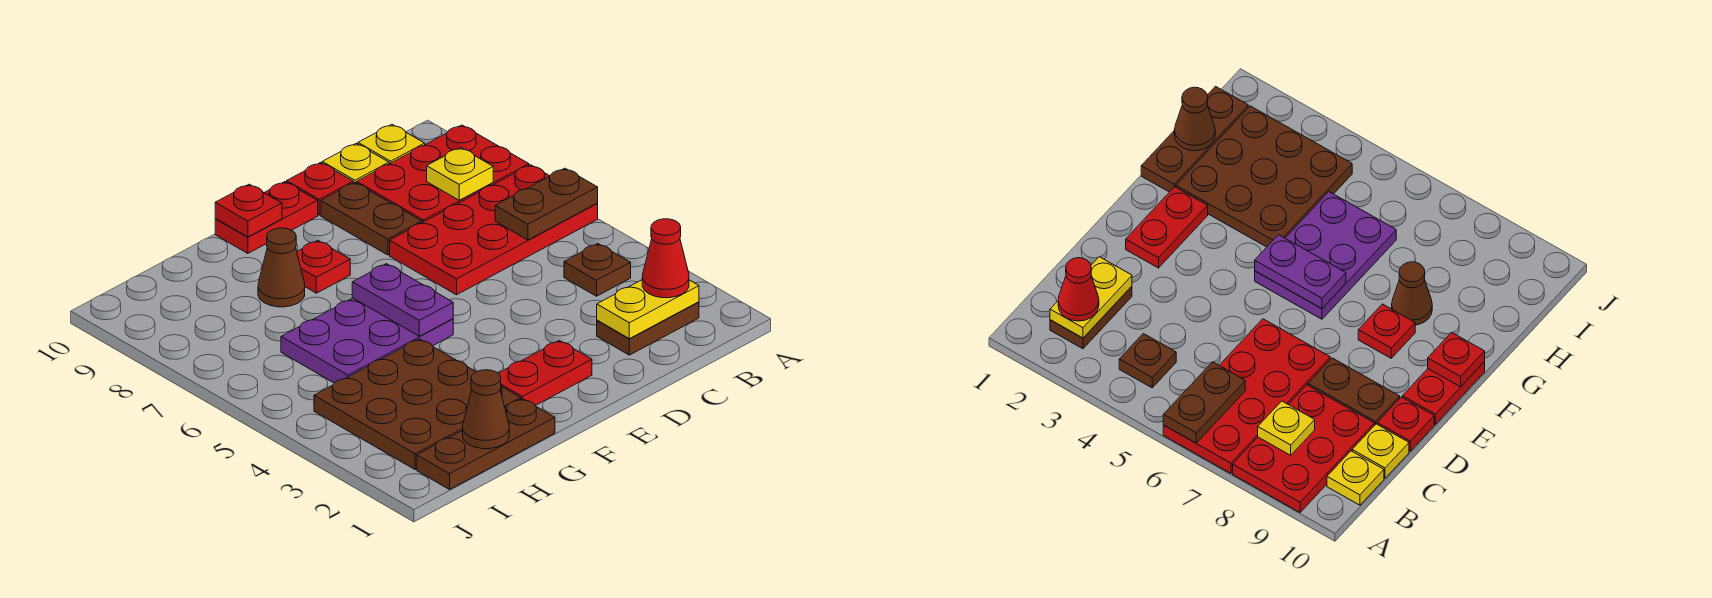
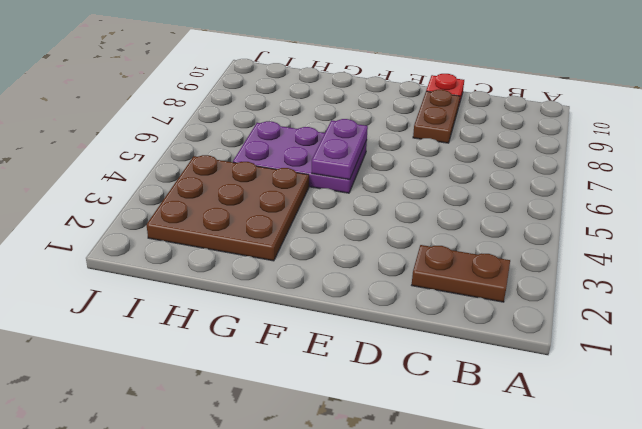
none -> red 2x4 plate [390,165,598,295]
none -> red 2x3 plate [357,125,529,223]
none -> brown 1x1 plate [564,244,631,296]

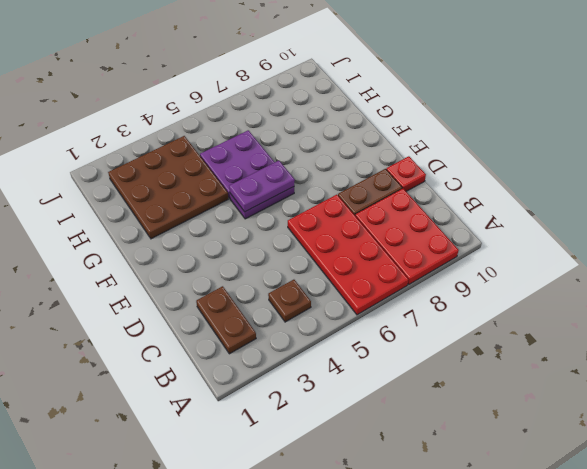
none -> yellow 1x1 plate [358,124,425,164]
none -> yellow 1x1 plate [322,143,389,183]
none -> red 1x2 plate [498,341,592,405]

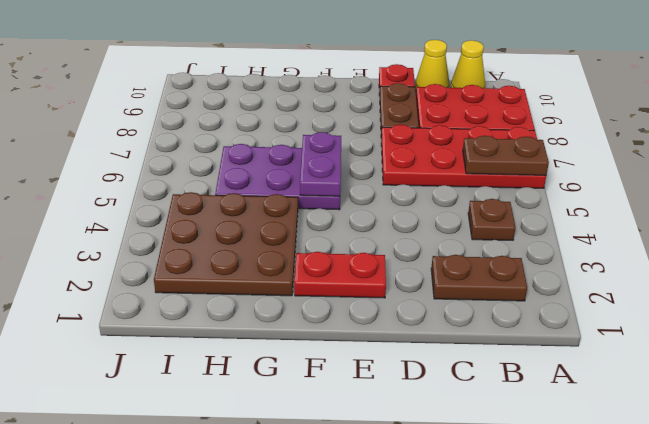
yellow 1x1 cone [451,40,485,88] -> yellow 1x1 plate [358,124,425,164]
yellow 1x1 cone [415,40,449,91] -> yellow 1x1 plate [322,143,389,183]
none -> red 1x2 plate [215,182,318,253]
none -> red 1x1 plate [297,240,350,293]
none -> brown 1x3 plate [417,399,555,489]

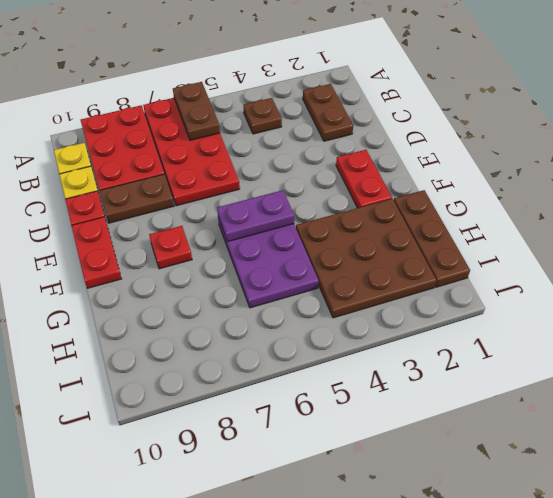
none -> brown 1x1 cone [258,228,305,307]
none -> yellow 1x2 plate [597,280,699,339]
none -> yellow 1x1 plate [427,148,493,200]

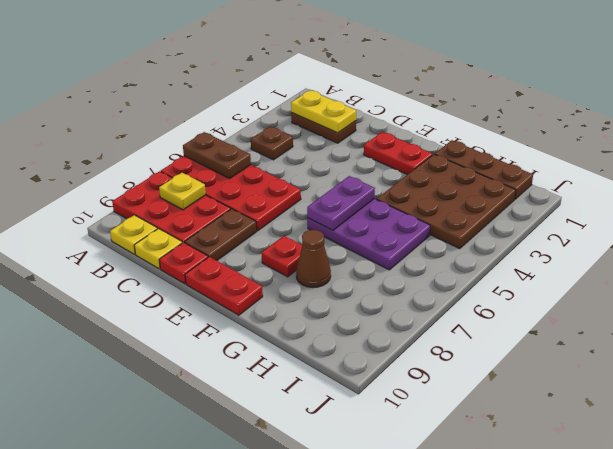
none -> red 1x1 plate [215,184,282,237]
none -> brown 1x1 cone [463,370,509,449]
none -> red 1x1 cone [642,219,689,298]

